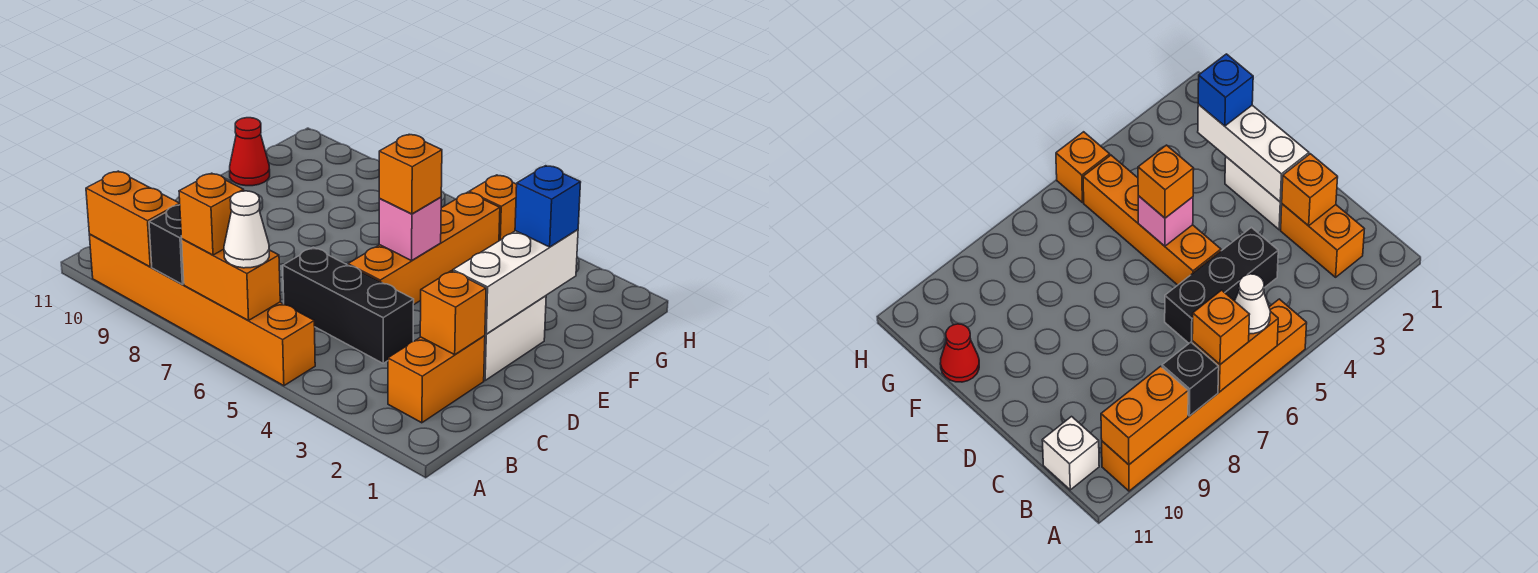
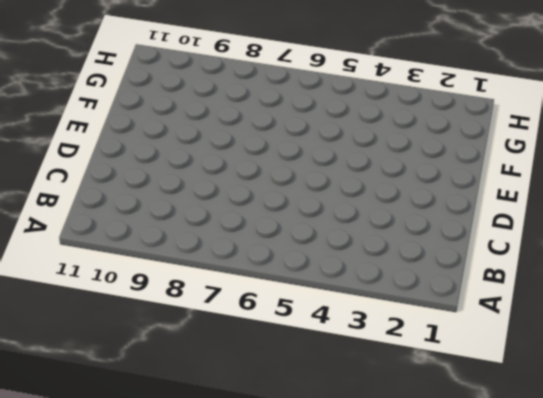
none -> orange 1x6 brick [89,234,315,386]
none -> orange 1x2 brick [388,336,485,423]
none -> white 1x1 brick [1042,417,1099,490]

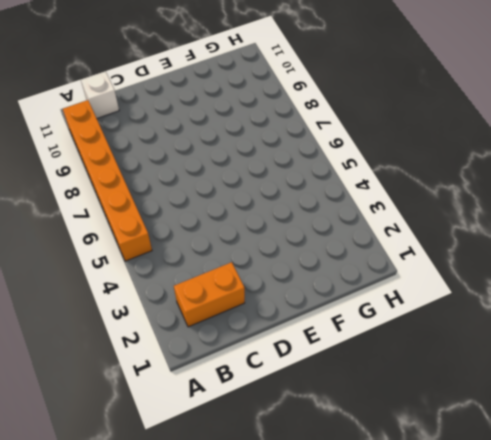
none -> black 1x3 brick [283,248,414,363]
none -> white 1x2 brick [484,296,546,380]
none -> orange 1x4 brick [348,192,500,305]

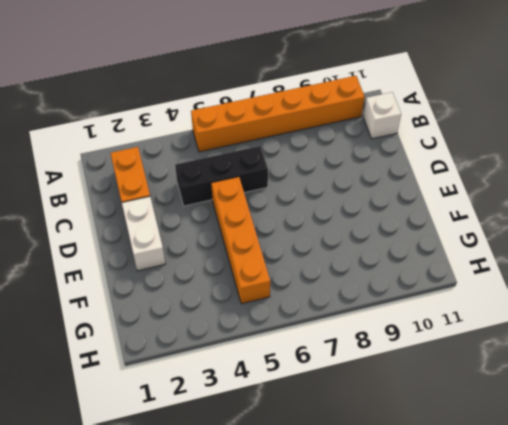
none -> red 1x1 cone [230,118,270,186]
none -> orange 1x1 brick [469,175,517,241]
none -> orange 1x2 brick [182,239,280,320]

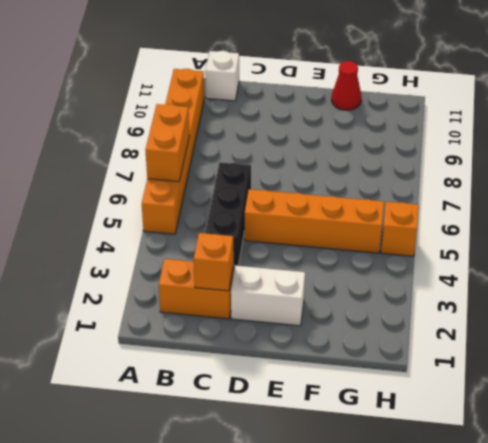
none -> black 1x1 brick [149,205,184,284]
none -> orange 1x2 brick [86,171,180,267]
none -> white 1x3 brick [453,230,578,334]

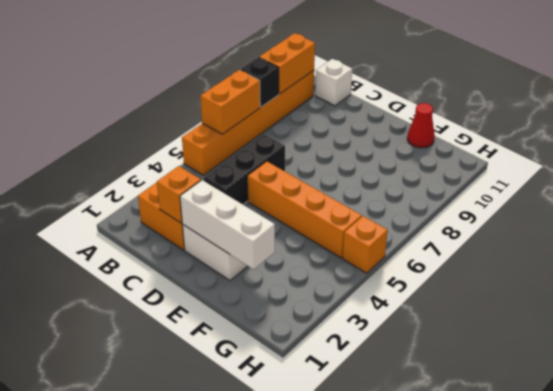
none -> pink 1x1 brick [379,197,441,261]
none -> white 1x1 cone [224,191,269,268]
none -> orange 1x1 brick [179,173,244,255]

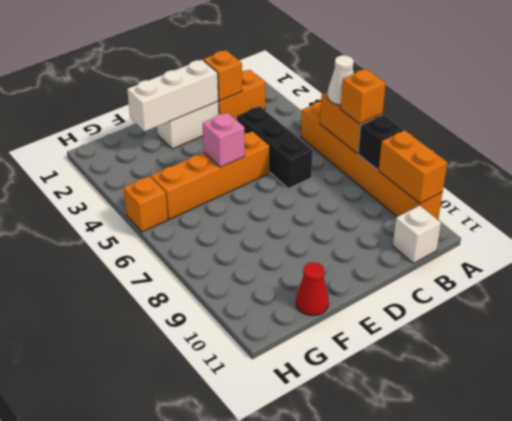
none -> orange 1x1 brick [379,135,442,214]
none -> blue 1x1 brick [515,166,581,247]

